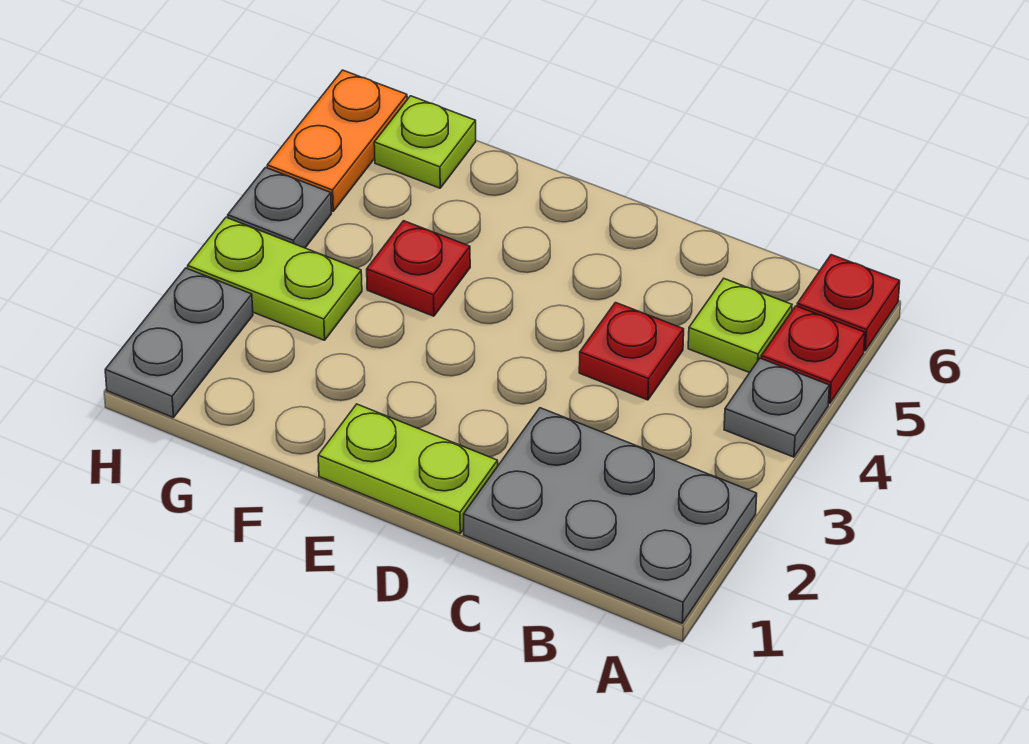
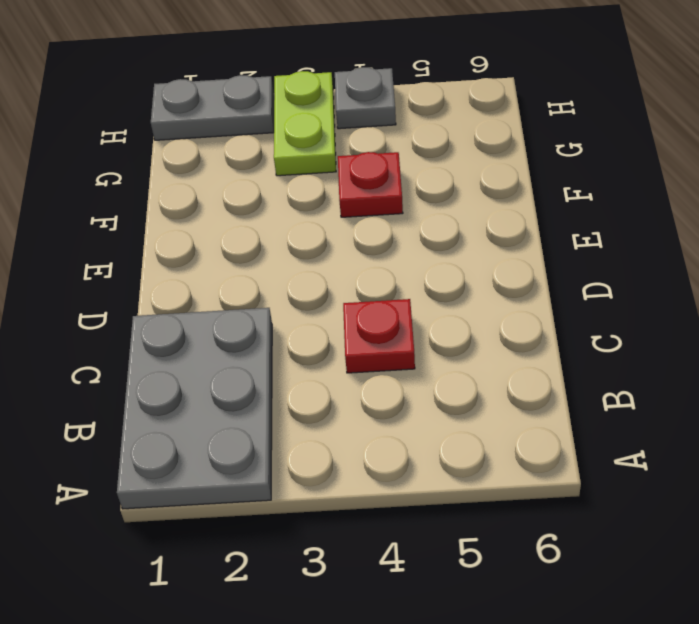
none -> grey 1x1 plate [724,358,829,457]
none -> red 1x1 plate [761,306,865,404]
none -> red 1x1 plate [797,255,900,351]

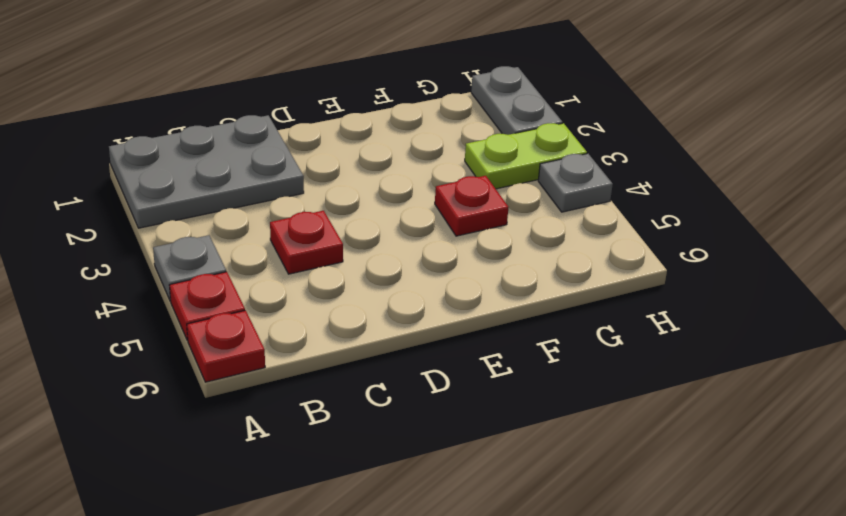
none -> lime 1x1 plate [688,279,792,373]
none -> lime 1x2 plate [318,404,498,533]
none -> lime 1x1 plate [374,96,476,188]

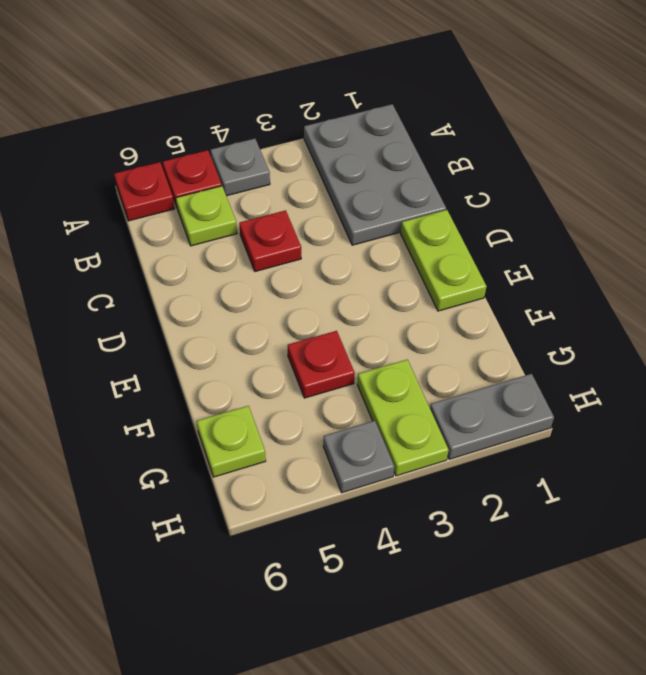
none -> orange 1x2 plate [267,70,407,211]

